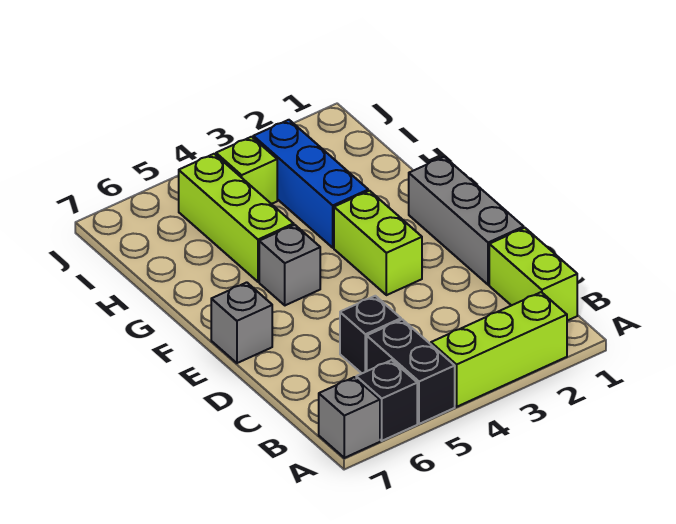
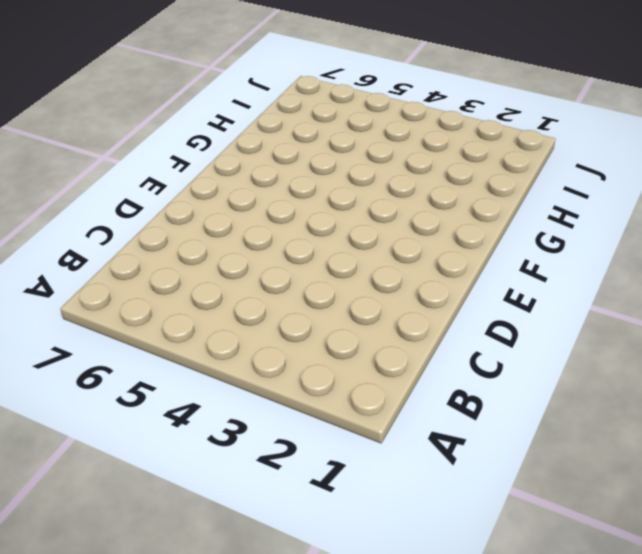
none -> lime 1x3 brick [431,292,567,407]
none -> black 1x2 brick [367,319,455,424]
none -> black 1x1 brick [356,360,417,441]

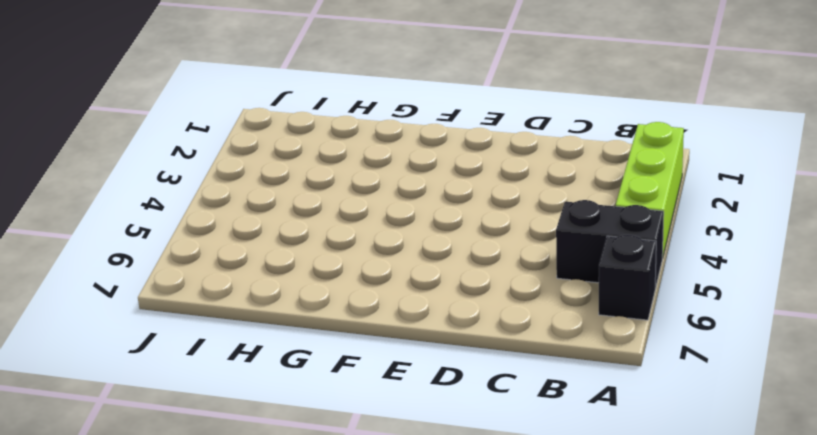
none -> grey 1x1 brick [319,377,380,458]
none -> lime 1x2 brick [489,228,577,321]
none -> black 1x1 brick [340,296,401,373]

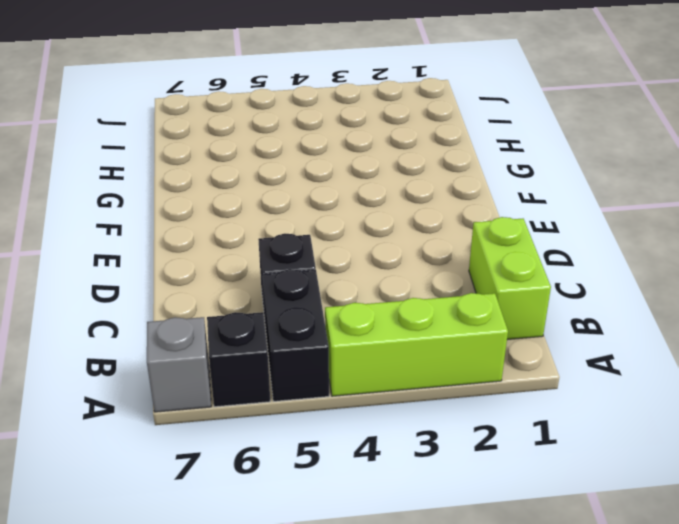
none -> grey 1x3 brick [409,157,524,285]
none -> lime 1x2 brick [334,191,422,295]
none -> grey 1x1 brick [211,282,272,363]

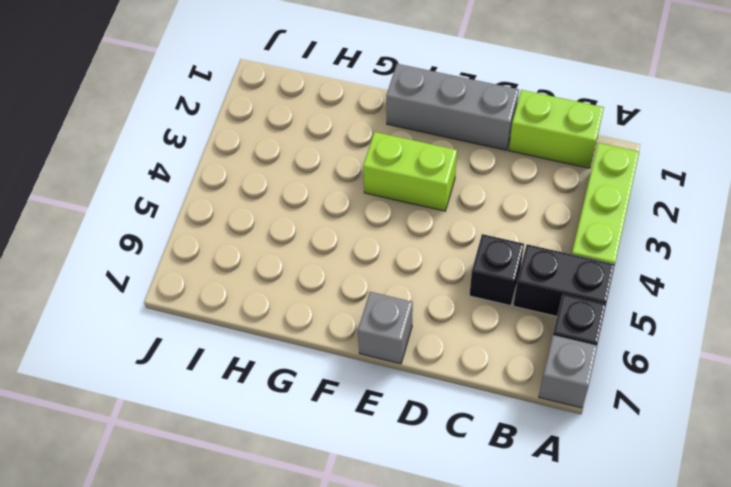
none -> grey 1x1 brick [259,225,320,305]
none -> blue 1x3 brick [253,120,368,248]
none -> lime 1x3 brick [179,154,294,282]

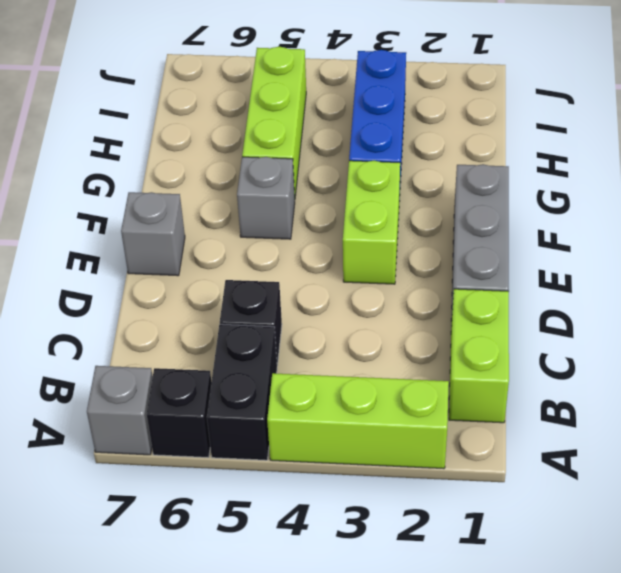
none -> lime 1x1 brick [216,137,277,204]

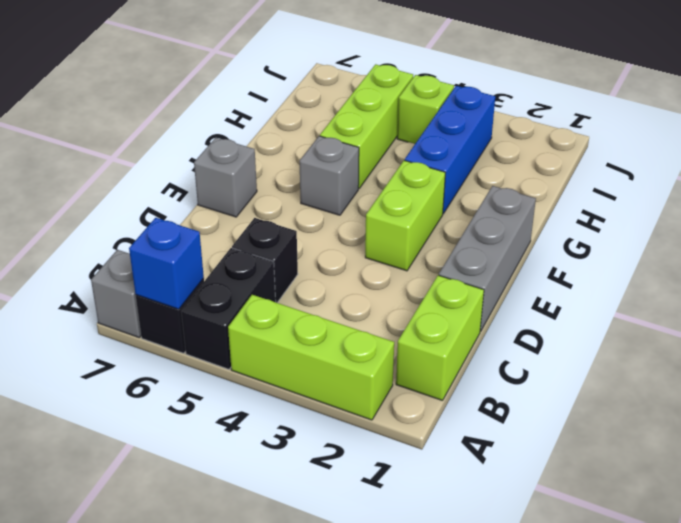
blue 1x1 brick [129,218,204,309] -> none

